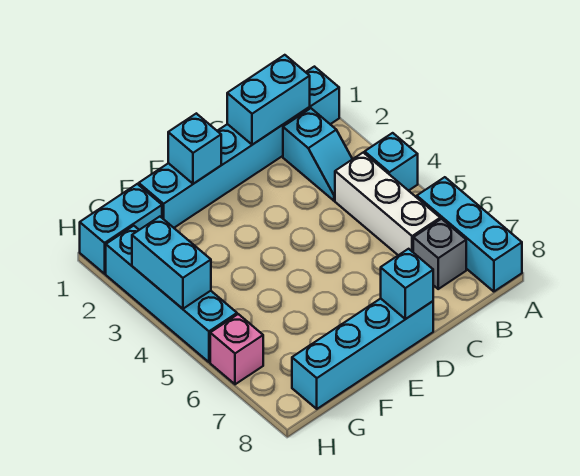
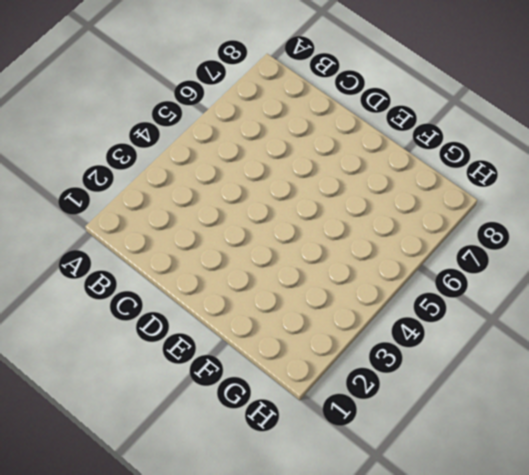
none -> cyan 1x6 brick [139,67,339,228]
none -> cyan 1x1 brick [365,133,418,191]
none -> cyan 1x3 brick [417,177,522,292]

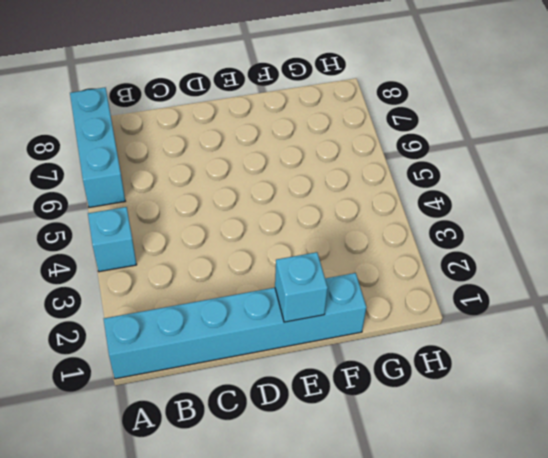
none -> cyan 1x2 slope [283,108,352,201]
none -> white 1x3 brick [335,153,440,255]
none -> grey 1x1 brick [413,219,466,289]

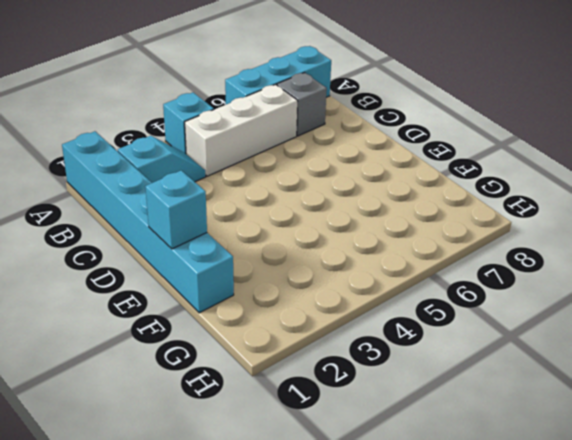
none -> cyan 1x4 brick [292,299,433,409]
none -> cyan 1x2 brick [80,184,162,274]
none -> cyan 1x4 brick [106,226,237,362]

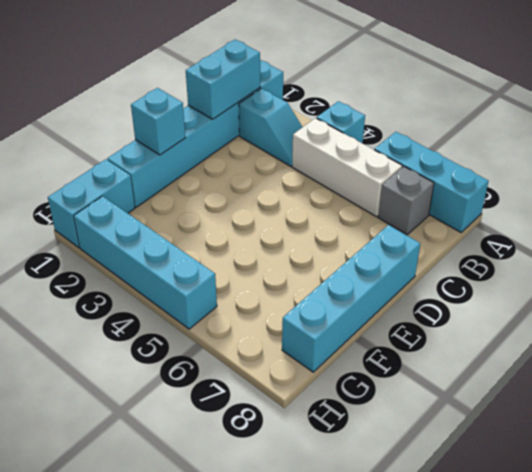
none -> pink 1x1 brick [210,314,263,384]
none -> cyan 1x1 brick [381,249,433,319]
none -> cyan 1x2 brick [132,217,211,309]

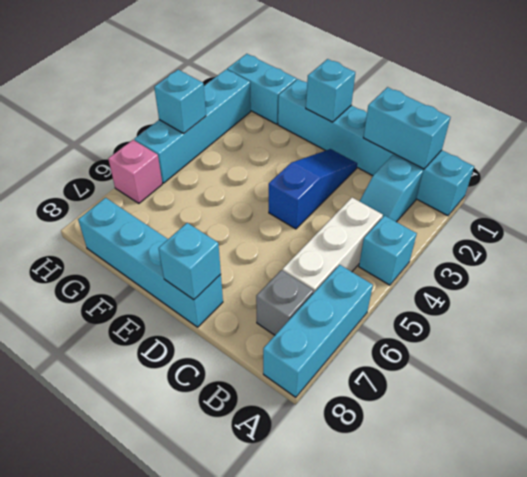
blue 1x3 slope [269,149,357,229] -> none
cyan 1x1 brick [154,70,206,133] -> cyan 1x2 brick [132,217,211,309]

